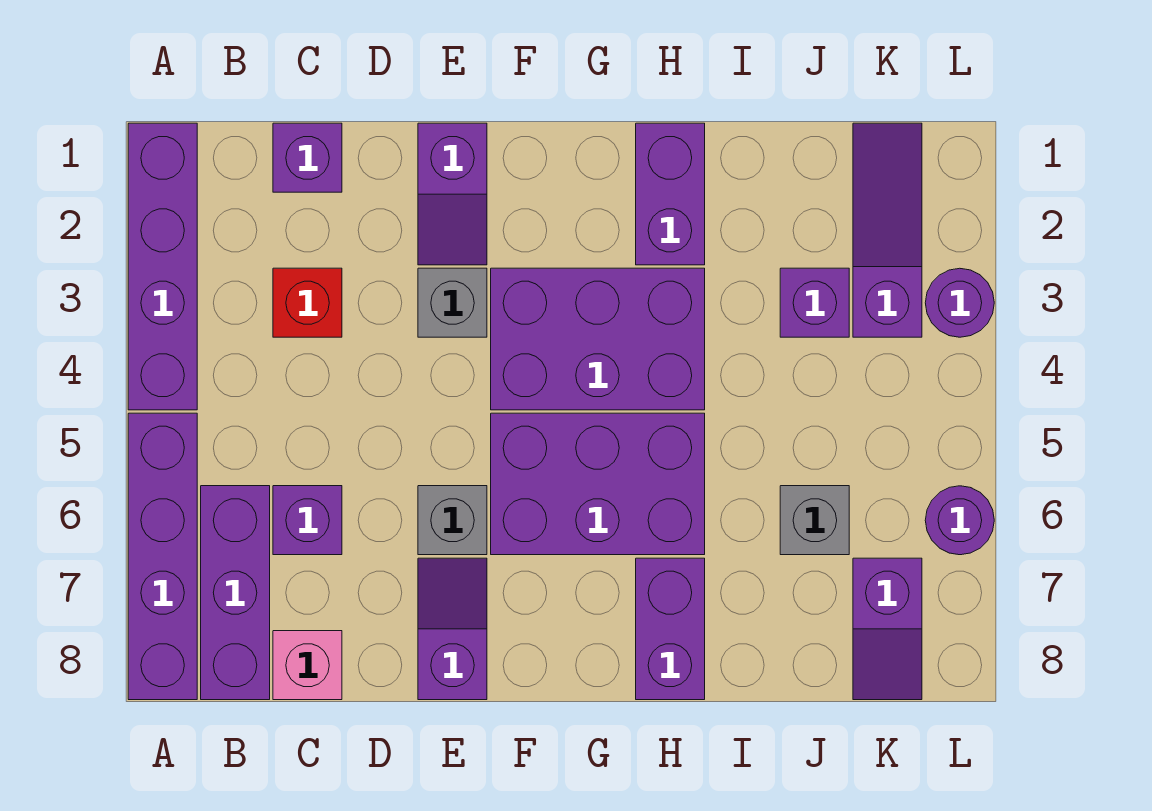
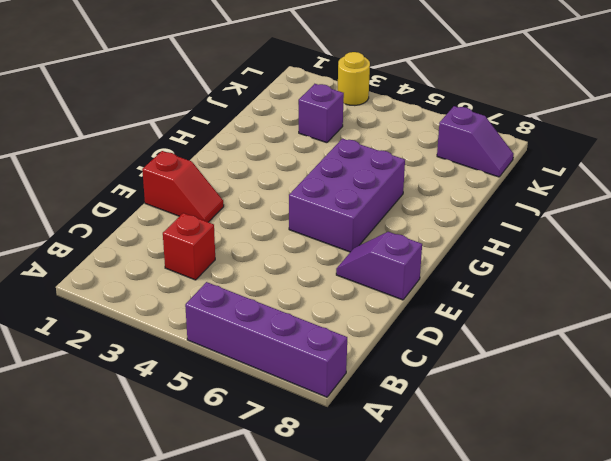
red 1x2 slope [142,151,224,222] -> purple 1x2 slope [418,123,487,265]
yellow 1x1 round brick [338,52,370,105] -> purple 1x1 round brick [925,268,994,337]
none -> purple 1x4 brick [128,123,197,410]
none -> purple 1x3 brick [201,486,270,700]
none -> purple 1x1 brick [273,123,342,192]

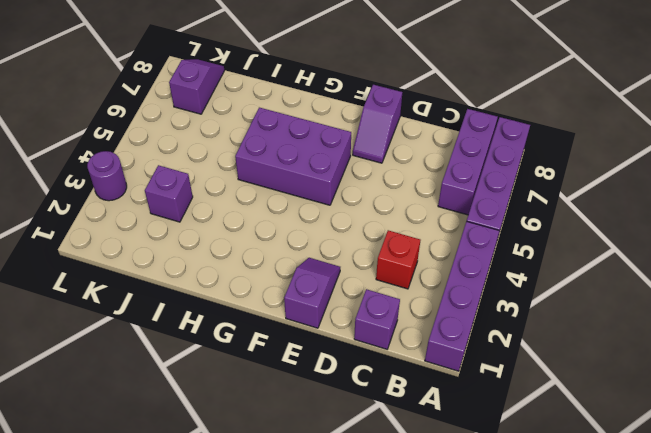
none -> purple 1x1 brick [273,486,342,555]
none -> pink 1x1 brick [273,631,342,700]
none -> grey 1x1 brick [418,268,487,337]

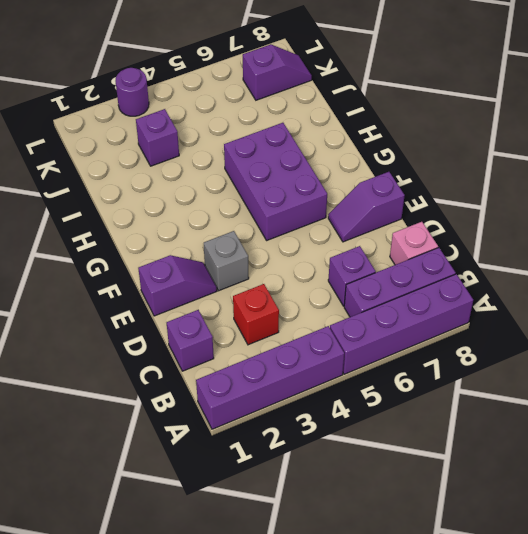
none -> grey 1x1 brick [418,486,487,555]
none -> purple 2x3 brick [491,268,705,410]
none -> purple 1x2 brick [636,123,705,265]

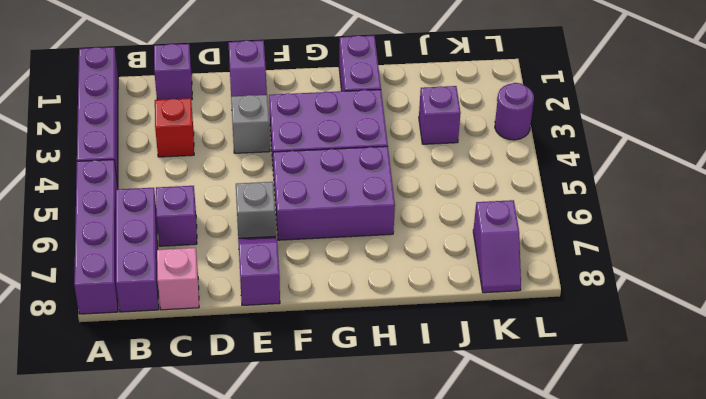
none -> purple 1x2 brick [636,558,705,700]
none -> grey 1x1 brick [780,486,849,555]
none -> purple 1x3 slope [853,123,922,337]

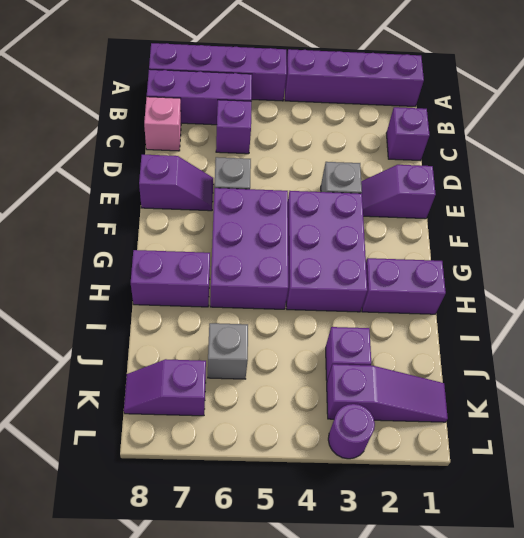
none -> red 1x1 brick [273,268,342,337]
none -> purple 1x1 round brick [925,486,994,555]

